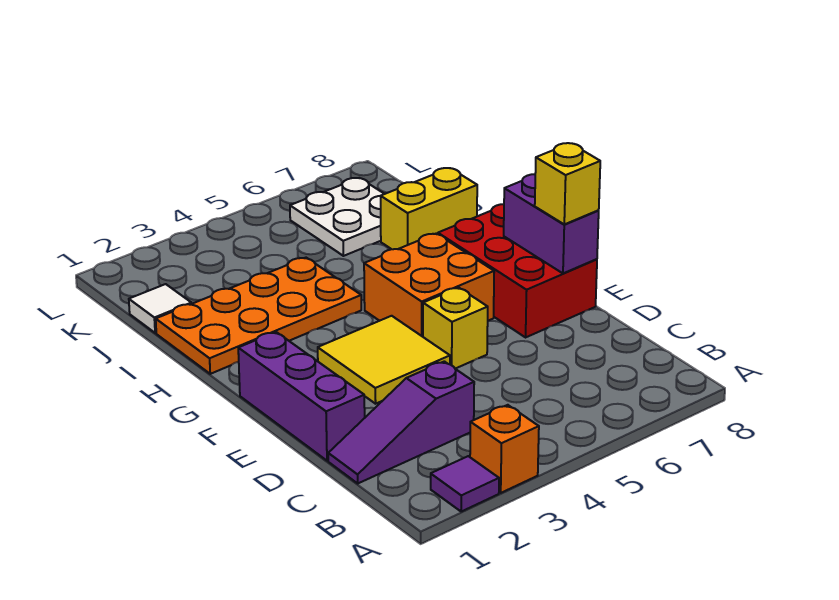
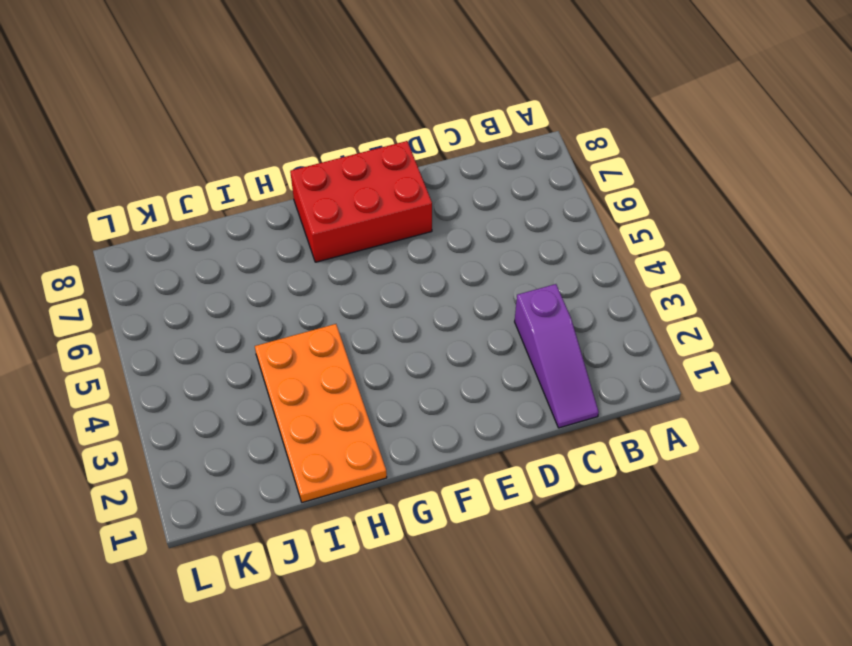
none -> purple 1x1 tile [431,456,499,512]
none -> orange 1x1 brick [470,405,539,493]
none -> purple 1x3 brick [238,332,365,461]

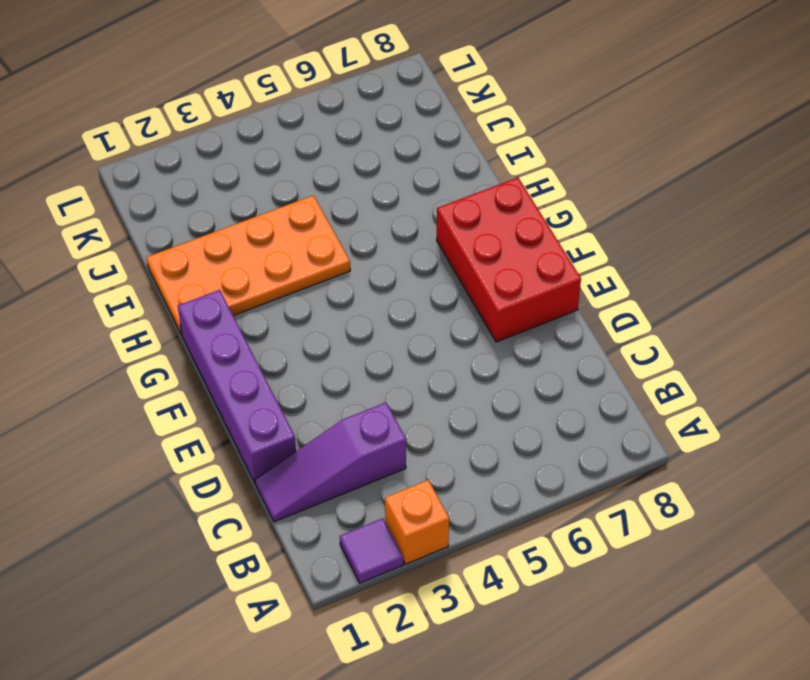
purple 1x4 brick [178,290,296,483] -> purple 1x3 brick [238,332,365,461]
none -> yellow 2x2 tile [318,316,450,404]
none -> yellow 1x1 brick [423,288,488,369]
none -> orange 2x2 brick [364,234,494,337]

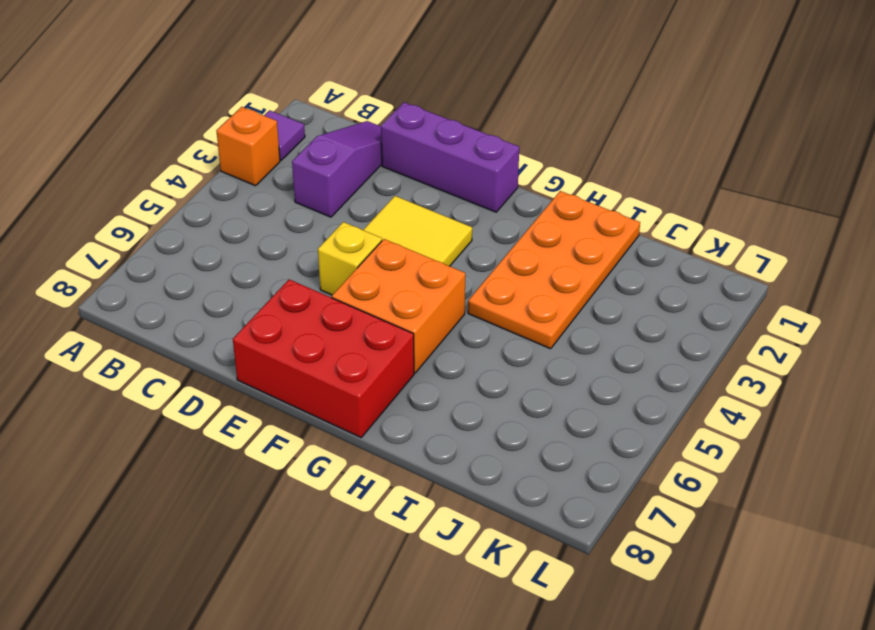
none -> yellow 1x2 brick [381,168,477,249]
none -> white 1x1 tile [129,284,191,333]
none -> white 2x2 plate [290,178,384,256]

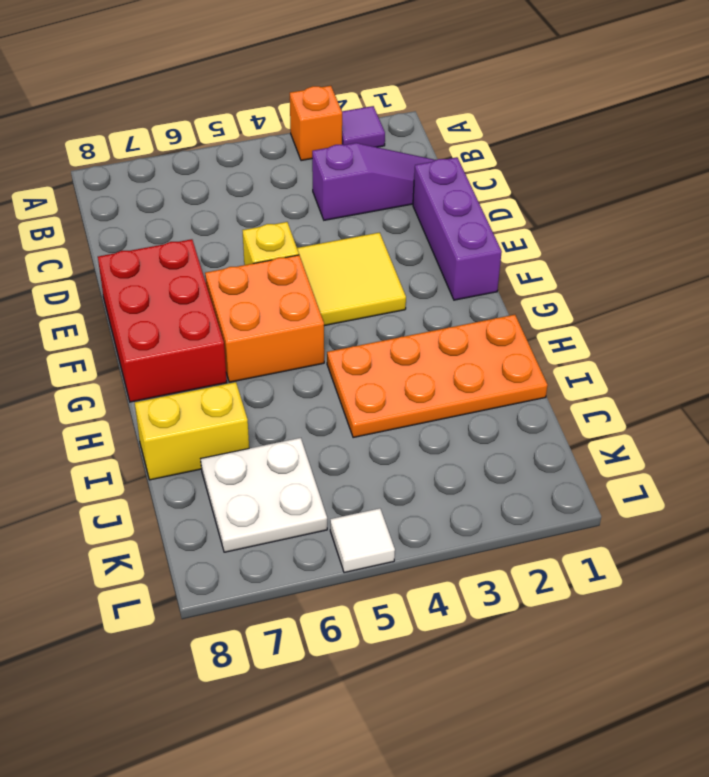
white 1x1 tile [330,508,395,573] -> white 1x1 tile moved to [129,284,191,333]
none -> purple 1x2 brick [504,174,599,273]
none -> yellow 1x1 brick [535,143,600,224]

